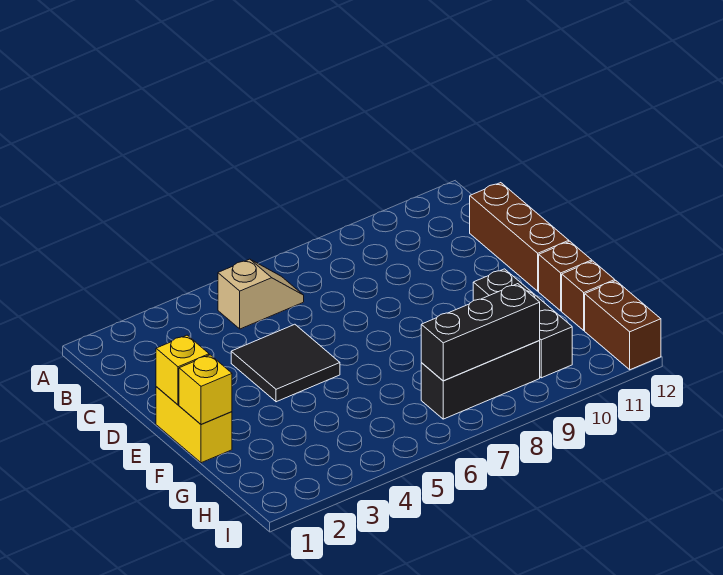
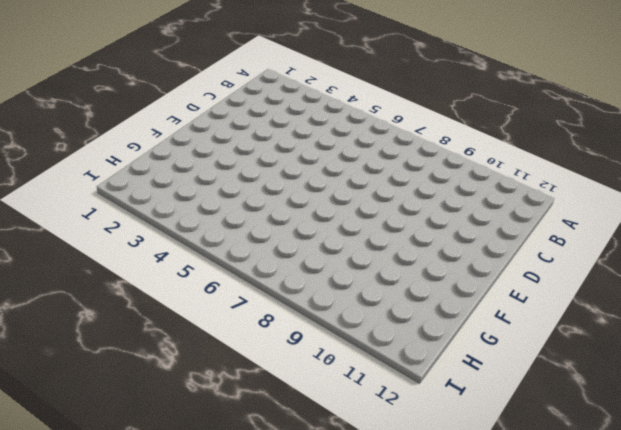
none -> tan 1x2 slope [218,259,304,329]
none -> brown 1x3 brick [470,183,569,291]
none -> black 2x2 tile [231,324,340,402]

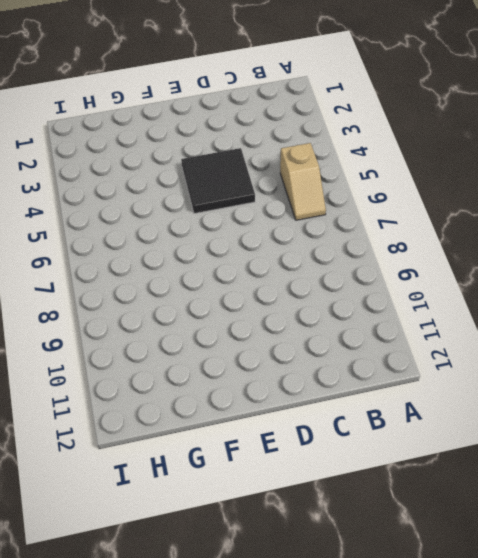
none -> brown 1x3 brick [470,183,569,291]
none -> yellow 1x2 brick [156,387,232,463]
none -> black 1x3 brick [473,269,572,378]

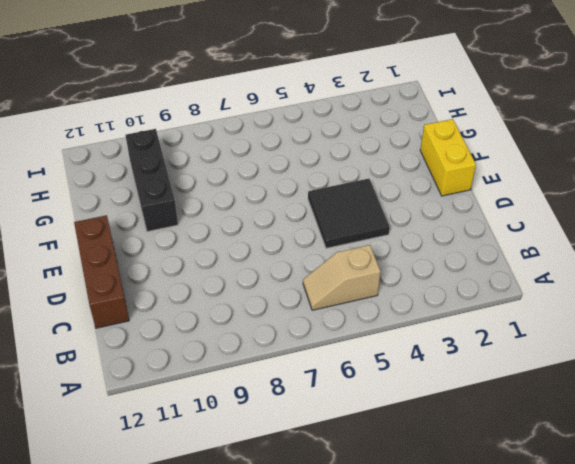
none -> brown 1x1 brick [539,241,592,311]
none -> brown 1x1 brick [562,261,615,330]
none -> black 1x3 brick [421,340,540,419]

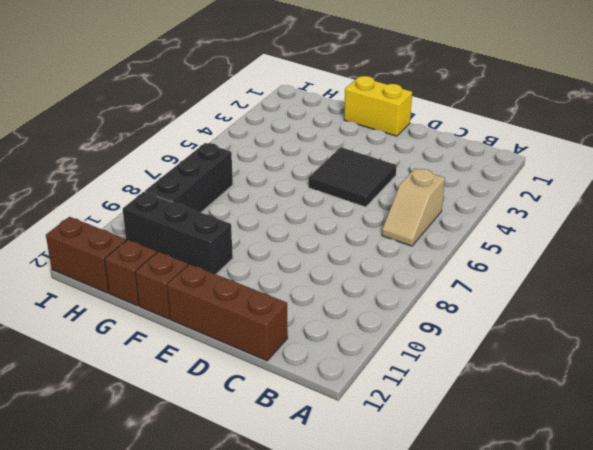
none -> yellow 1x1 brick [156,335,209,405]
none -> yellow 1x1 brick [179,355,232,424]
none -> black 1x3 brick [421,284,540,381]

